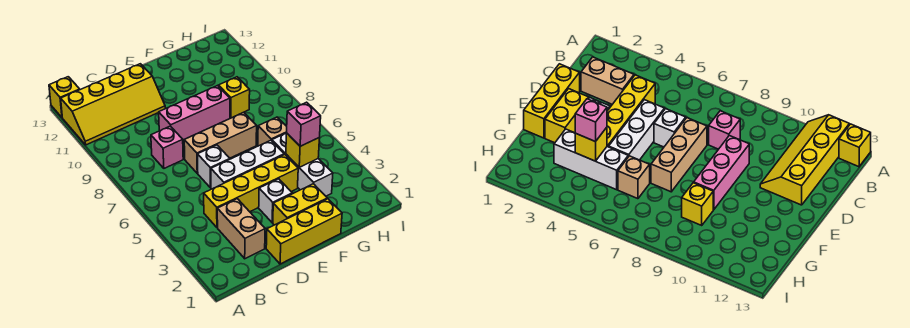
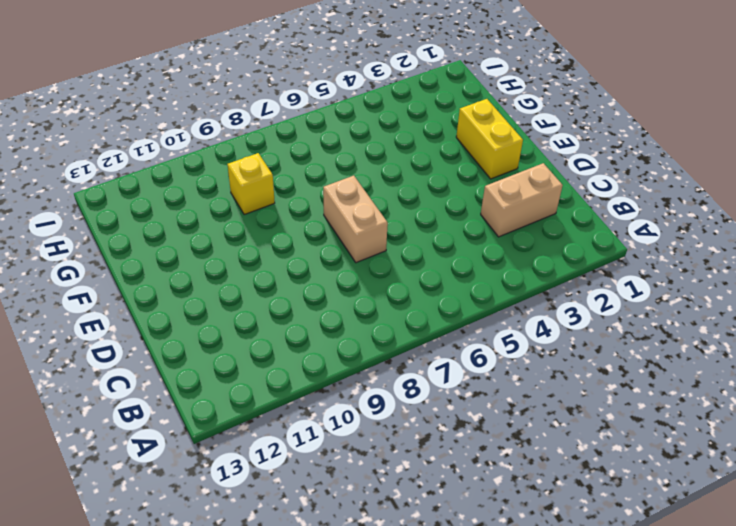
tan 1x2 brick [323,176,388,263] -> tan 1x3 brick [184,112,257,173]
none -> yellow 2x4 slope [61,64,165,145]
none -> yellow 1x1 brick [49,77,80,117]
none -> yellow 1x4 brick [204,154,298,228]

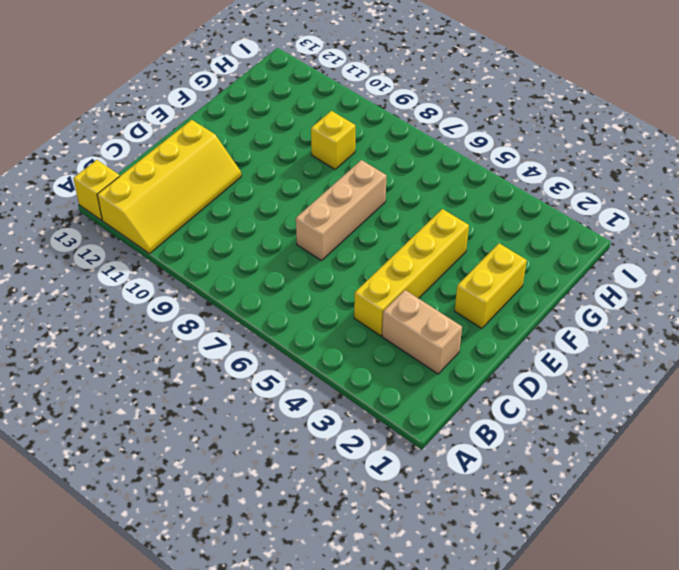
none -> pink 1x1 brick [151,126,183,168]
none -> yellow 1x3 brick [266,199,342,264]
none -> white 1x3 brick [211,140,284,189]

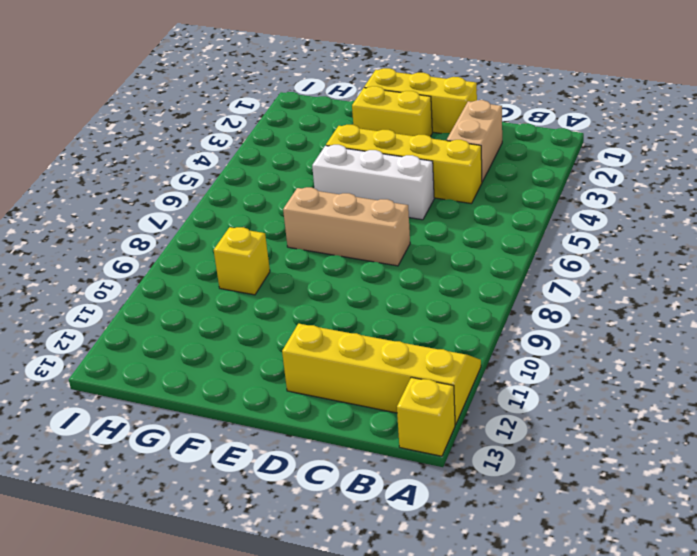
none -> pink 1x1 brick [151,126,183,168]
none -> white 1x1 brick [198,145,230,188]
none -> pink 1x3 brick [159,86,230,140]

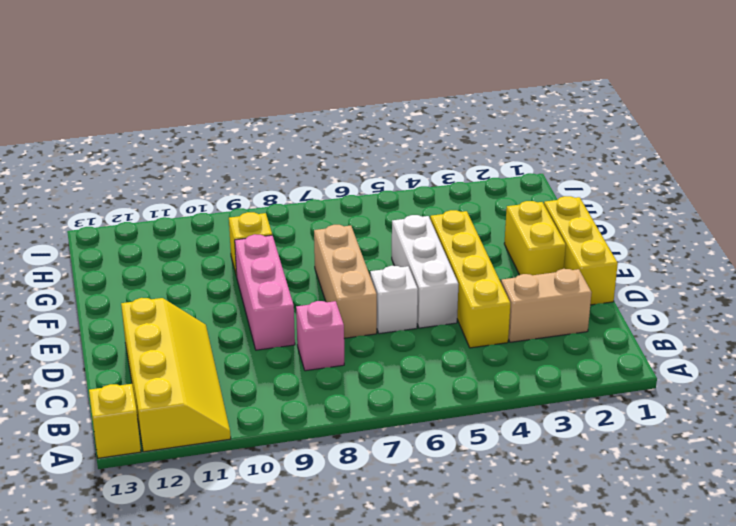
none -> white 1x1 brick [259,179,292,223]
none -> white 1x3 brick [272,133,333,196]
none -> tan 1x1 brick [258,117,287,146]

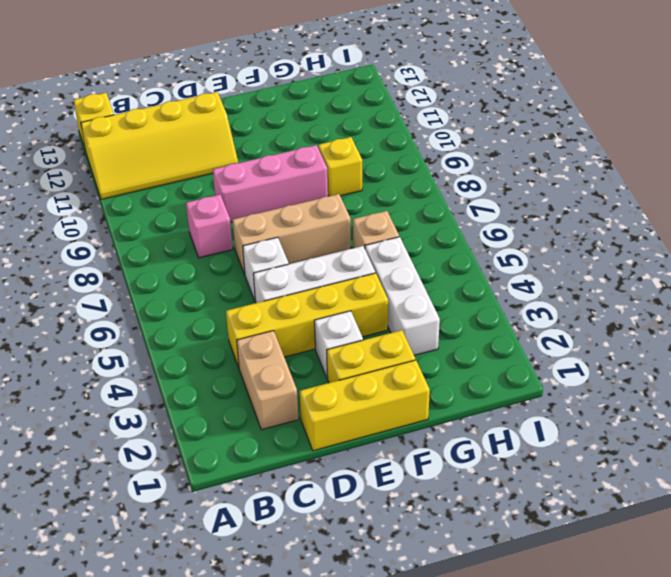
none -> yellow 1x1 brick [286,134,319,167]
none -> pink 1x1 brick [287,102,321,146]

